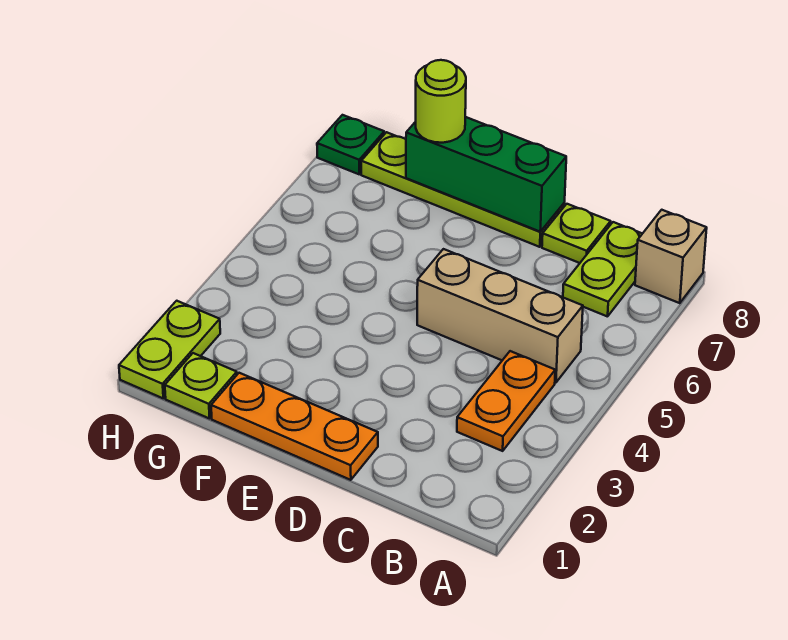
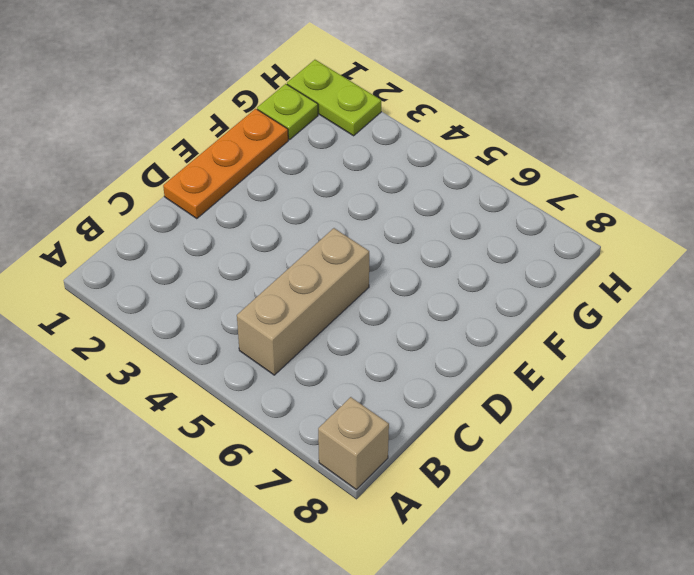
none -> orange 1x2 plate [457,351,555,451]
none -> lime 1x2 plate [563,222,642,317]
none -> lime 1x1 plate [542,204,611,263]

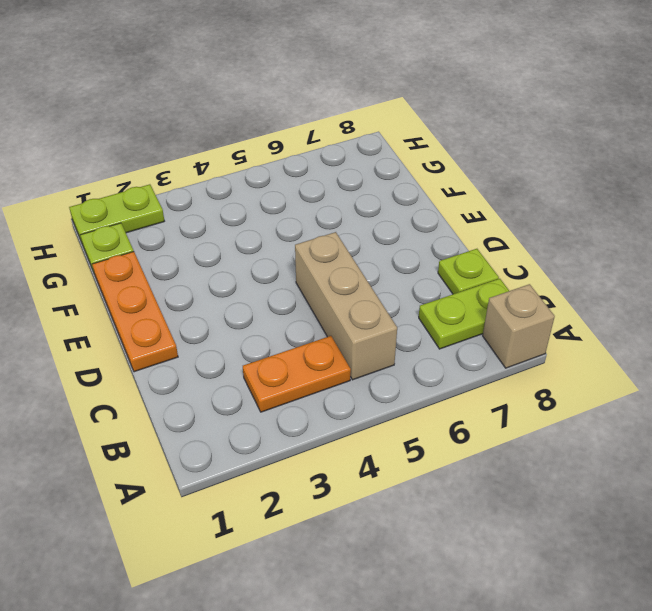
none -> lime 1x4 plate [361,132,565,247]
none -> green 1x1 plate [317,115,384,174]
none -> green 1x3 brick [406,117,566,232]

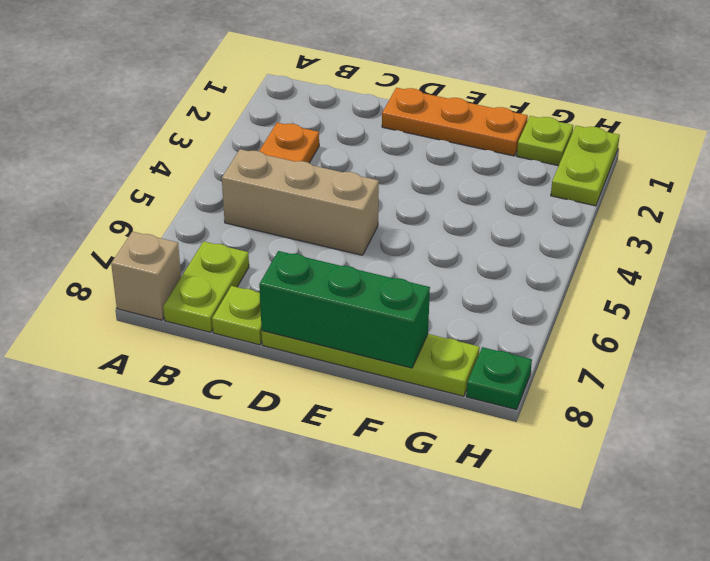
none -> lime 1x1 round brick [416,60,466,143]

